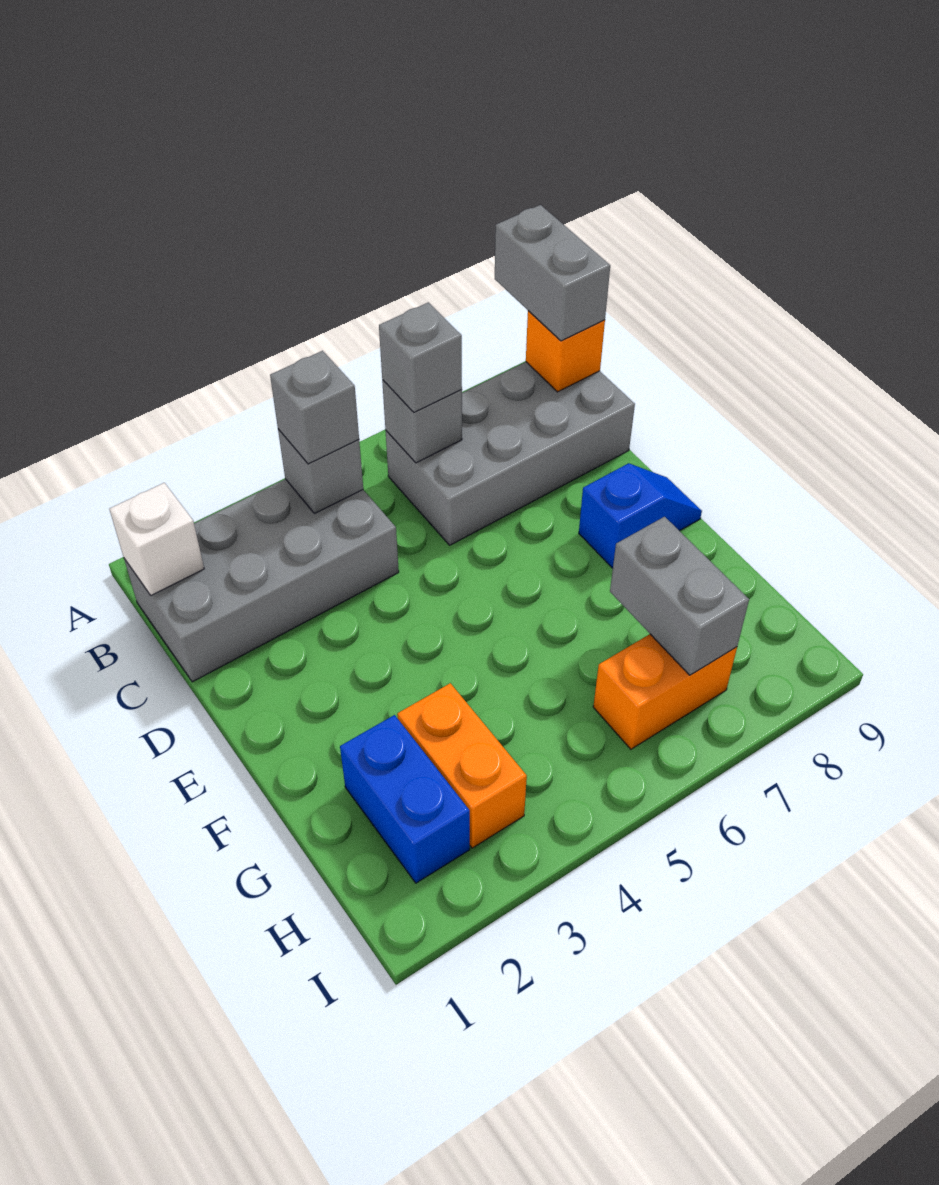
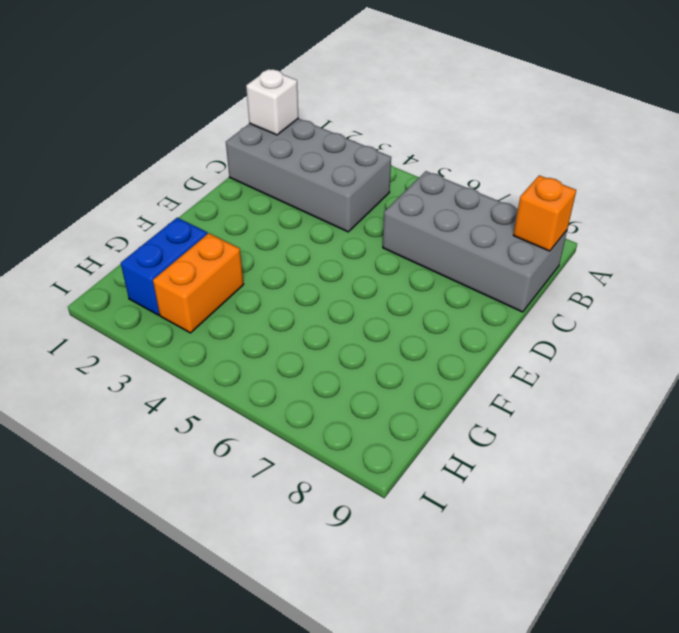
none -> blue 1x2 slope [579,463,702,568]
none -> orange 1x2 brick [593,634,737,749]
none -> grey 1x1 brick [278,429,363,514]

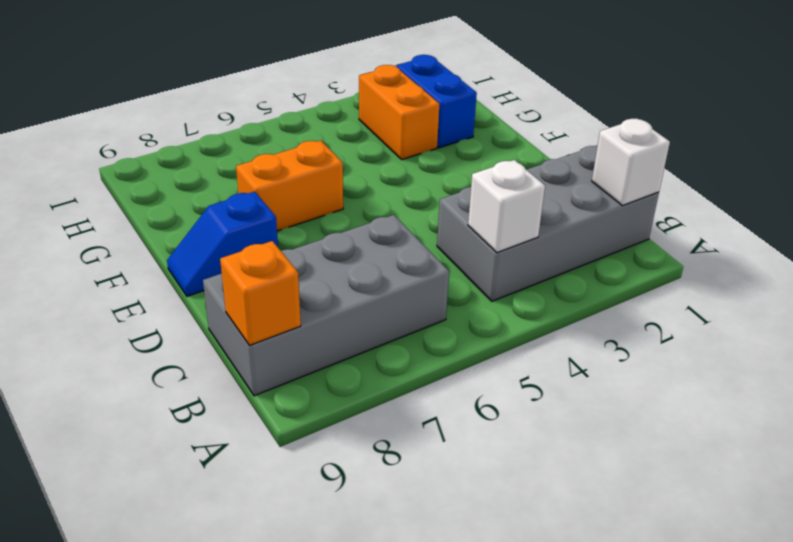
white 1x1 brick [468,160,545,253] -> grey 1x1 brick [278,429,363,514]
orange 1x2 brick [236,140,343,231] -> orange 1x2 brick moved to [593,634,737,749]
none -> grey 1x1 brick [382,380,462,463]
none -> grey 1x2 brick [610,517,749,675]
none -> grey 1x2 brick [495,205,610,341]

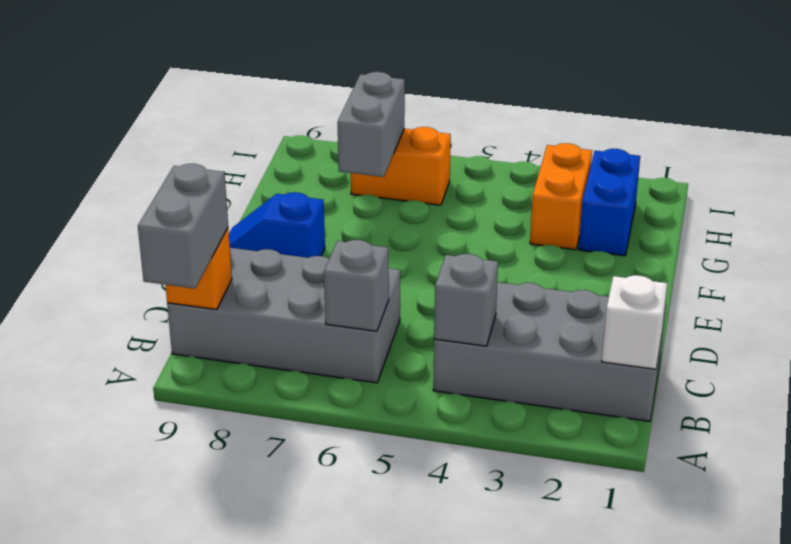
none -> grey 1x1 brick [270,351,359,464]
none -> grey 1x1 brick [379,302,462,412]

